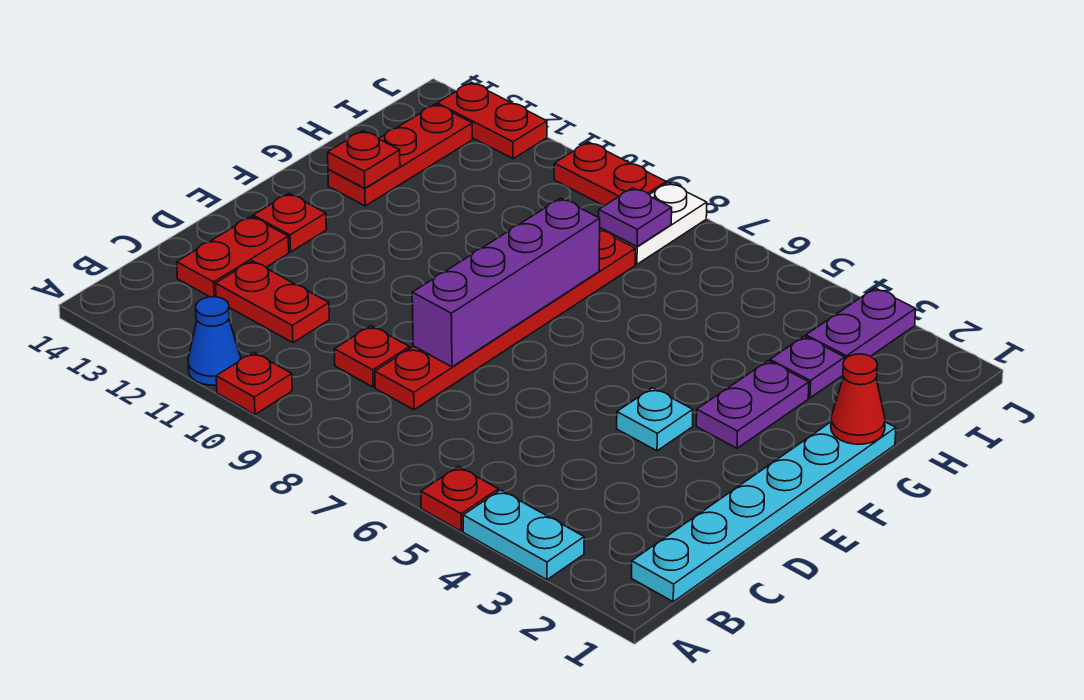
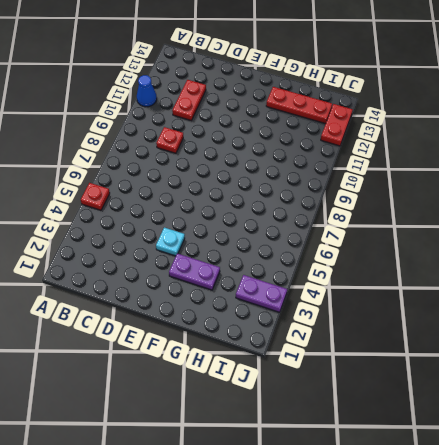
none -> cyan 1x2 plate [463,490,584,580]
none -> red 1x1 plate [216,352,292,414]
none -> cyan 1x6 plate [632,422,896,602]

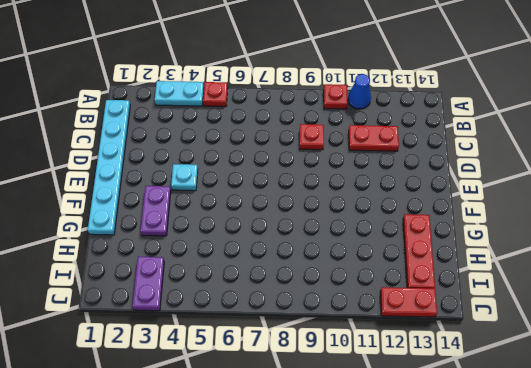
none -> red 1x6 plate [375,230,635,410]
none -> red 1x2 plate [177,216,289,297]
none -> red 1x1 plate [253,194,326,252]

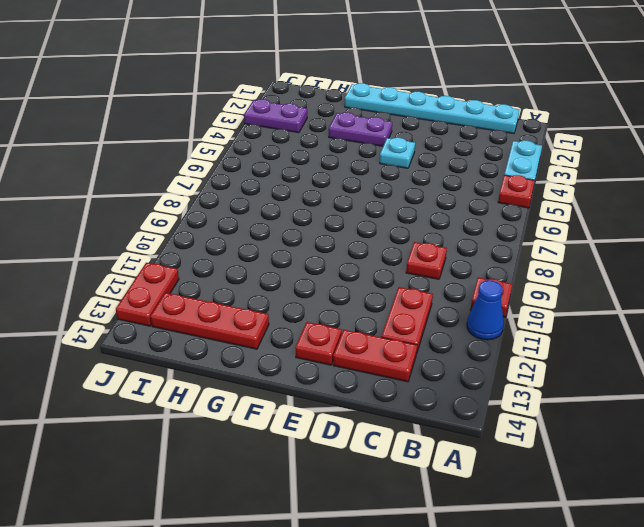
none -> red 1x6 plate [375,230,635,410]
none -> purple 1x1 plate [770,336,845,398]
none -> white 1x2 plate [600,183,707,264]

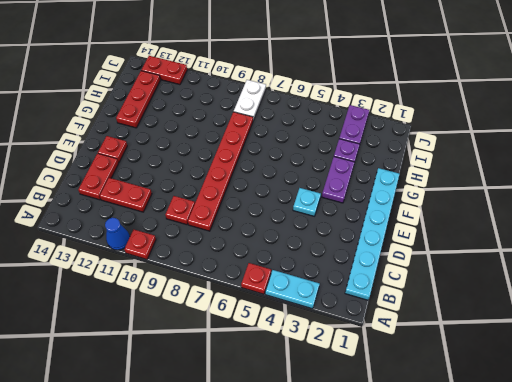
none -> red 1x2 plate [554,142,666,206]
none -> purple 1x4 brick [412,198,600,367]
none -> red 1x1 cone [831,354,885,444]

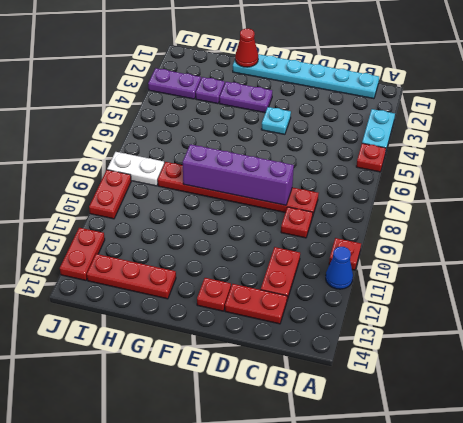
none -> red 1x1 plate [328,131,400,188]
none -> purple 1x1 plate [599,188,672,246]

